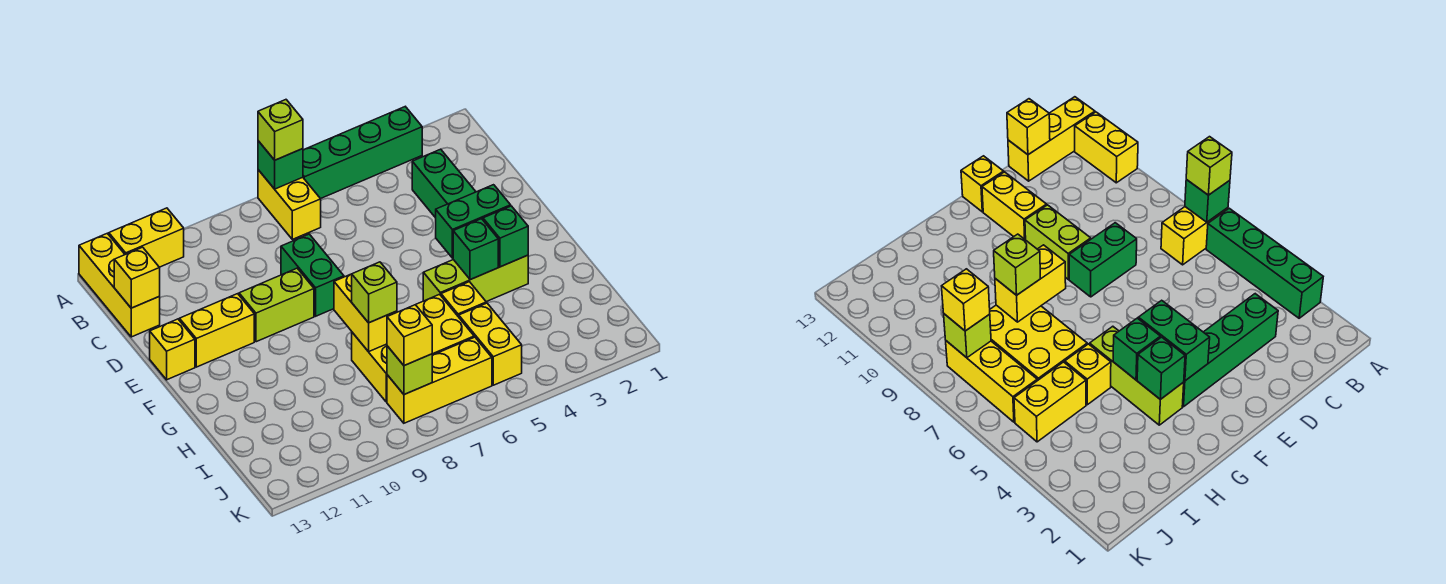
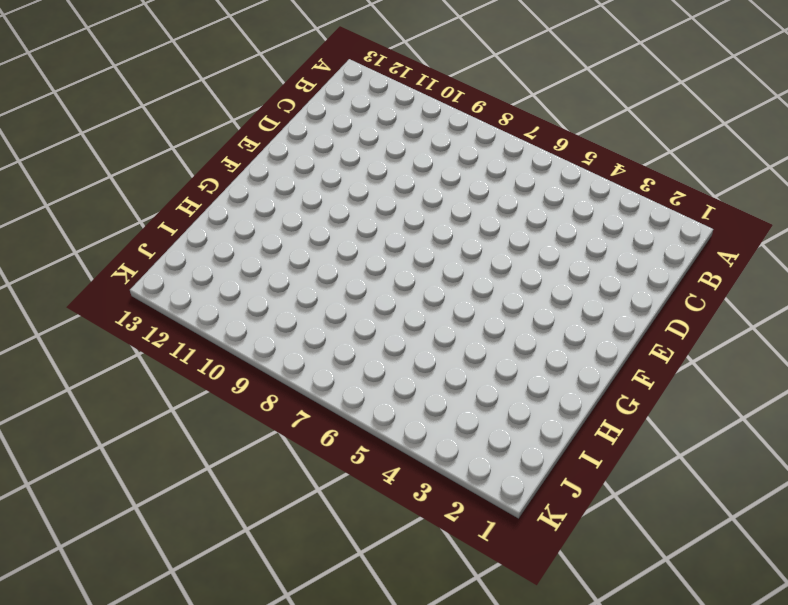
none -> green 1x4 brick [303,107,422,199]
none -> yellow 1x2 brick [258,170,321,239]
none -> yellow 1x2 brick [109,208,184,267]

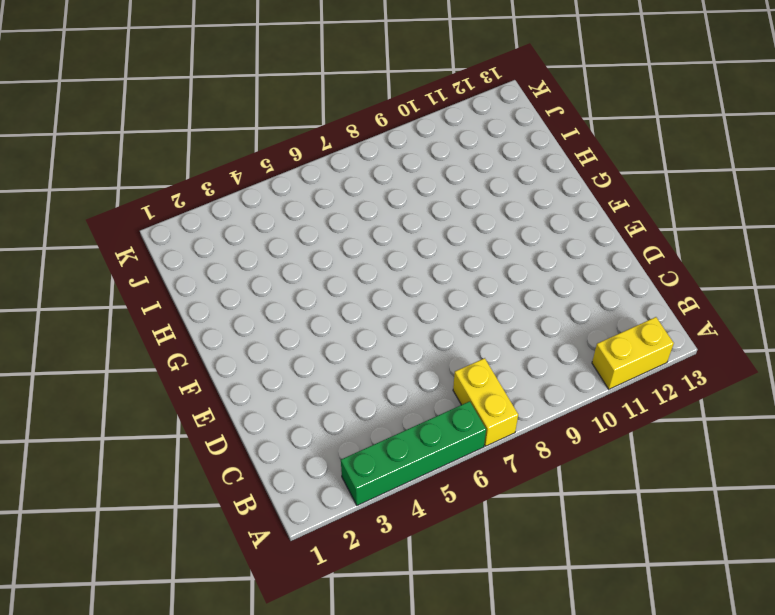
none -> yellow 1x3 brick [79,233,160,337]
none -> green 1x4 brick [412,149,476,218]
none -> green 1x2 brick [281,234,344,316]

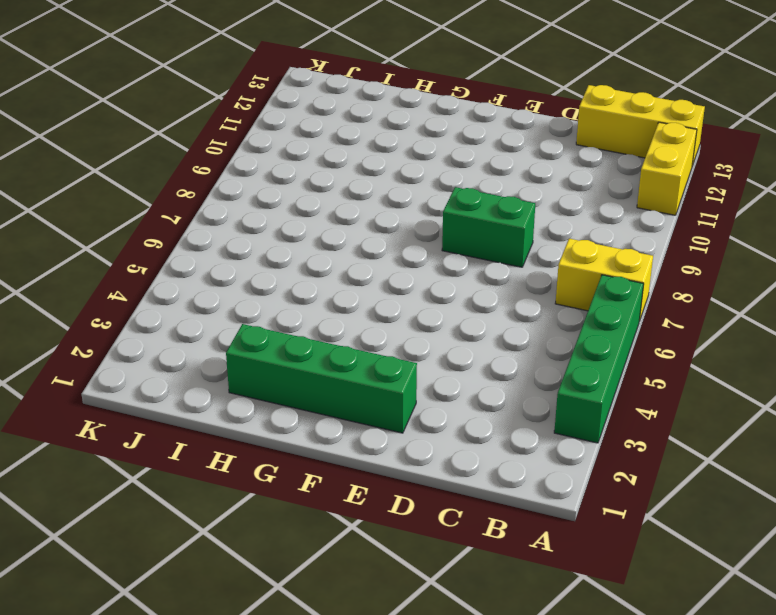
green 1x4 brick [226,324,417,433] -> green 1x4 brick moved to [412,149,476,218]
none -> lime 1x2 brick [239,268,314,342]
none -> yellow 1x2 brick [179,294,254,367]
none -> yellow 1x1 brick [150,319,195,380]

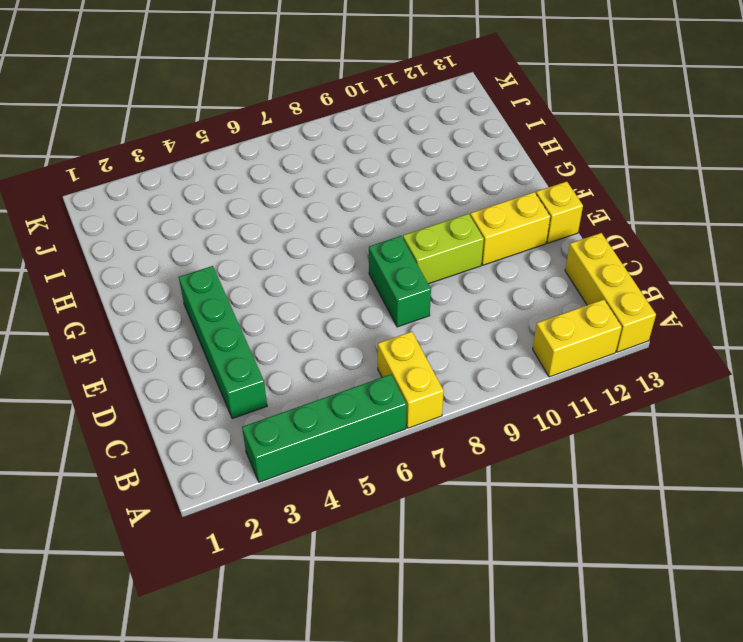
none -> lime 1x3 brick [423,255,528,302]
none -> yellow 1x1 brick [441,282,486,317]
none -> yellow 2x3 brick [352,294,474,402]

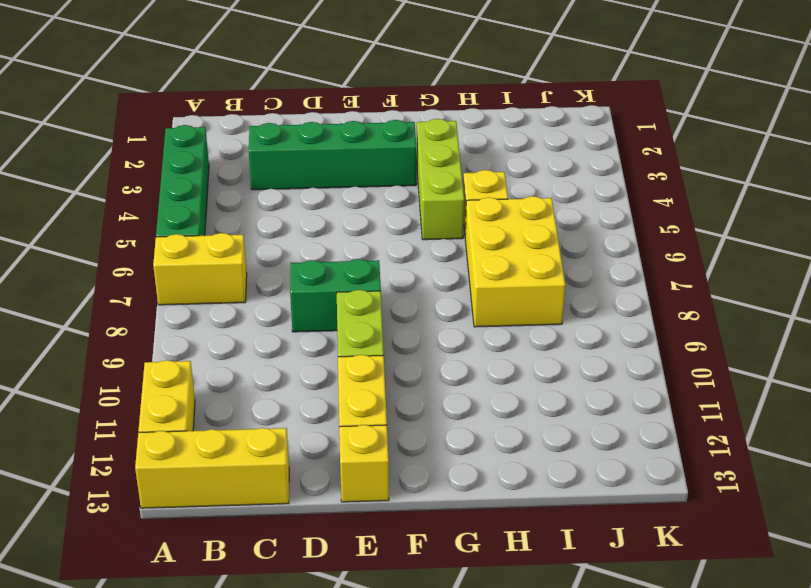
none -> yellow 1x2 brick [459,303,522,385]
none -> yellow 1x3 brick [387,337,492,423]
none -> green 1x1 brick [258,141,303,189]

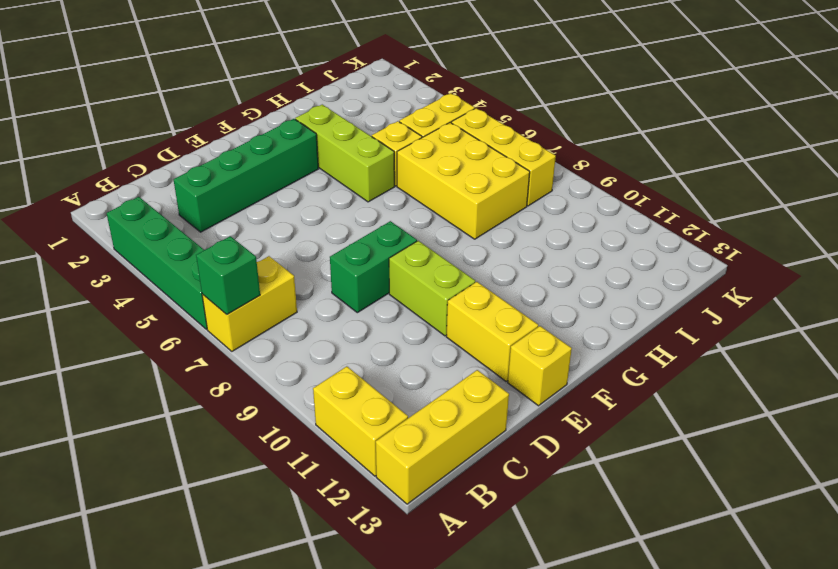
none -> yellow 1x1 brick [114,247,160,308]
none -> green 1x2 brick [436,185,511,258]
none -> green 1x1 brick [483,206,528,267]

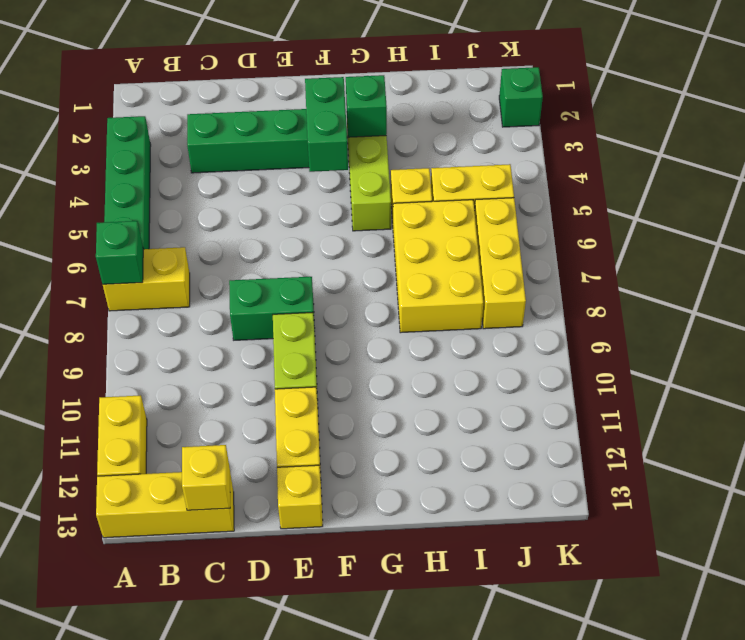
green 1x1 brick [499,67,543,127] -> green 1x1 brick moved to [453,219,498,280]
none -> yellow 1x2 brick [334,274,397,352]
none -> lime 1x1 brick [387,346,432,395]
none -> lime 1x1 brick [258,100,303,160]

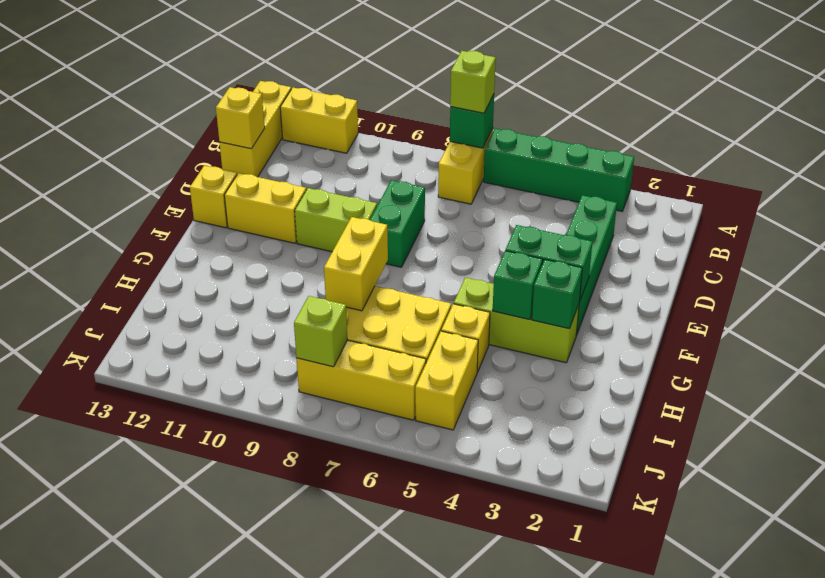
none -> lime 1x1 brick [352,262,397,323]
none -> yellow 1x1 brick [387,305,432,366]

